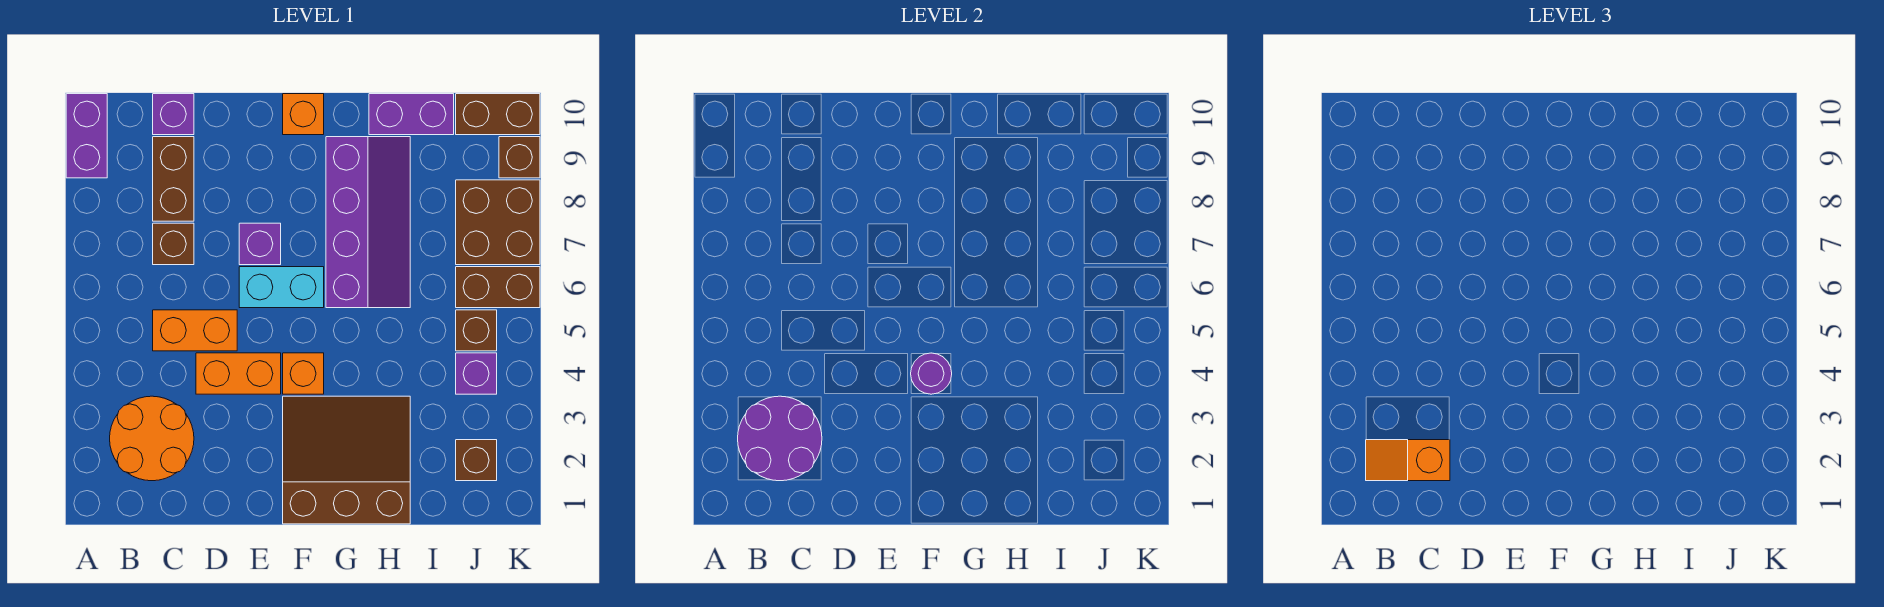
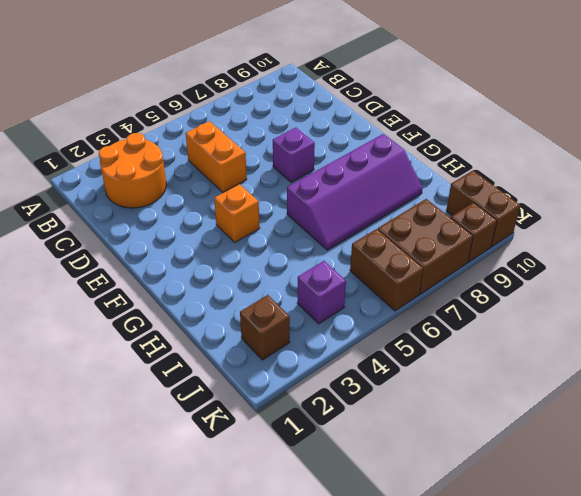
none -> purple 1x2 brick [66,94,107,178]
none -> brown 1x1 brick [153,223,194,265]
none -> brown 1x2 brick [153,137,194,221]

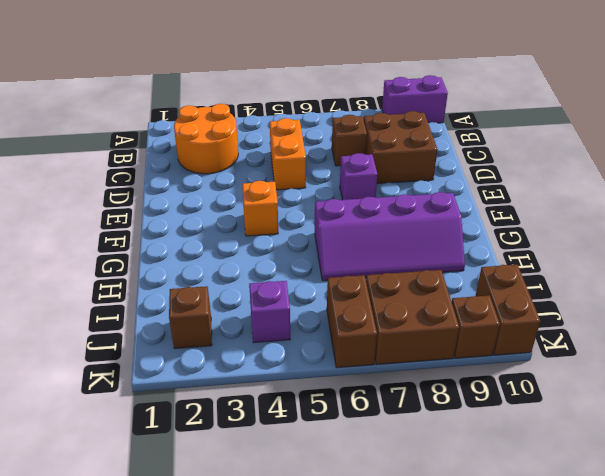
brown 2x2 brick [364,111,438,184] -> brown 1x2 brick [153,137,194,221]
none -> purple 1x1 brick [153,94,194,135]
none -> orange 1x2 brick [196,353,281,394]
none -> cyan 1x2 brick [239,267,324,308]

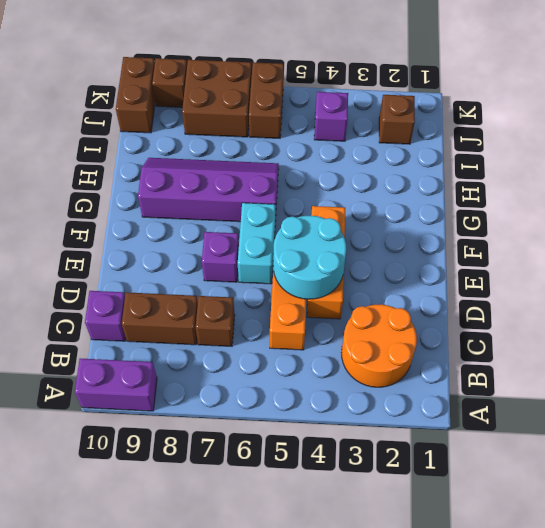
cyan 2x2 round brick [273,215,347,299] -> none
none -> brown 3x3 slope [283,396,410,524]
none -> orange 1x1 brick [283,94,324,135]
none -> purple 1x2 brick [369,94,454,135]

